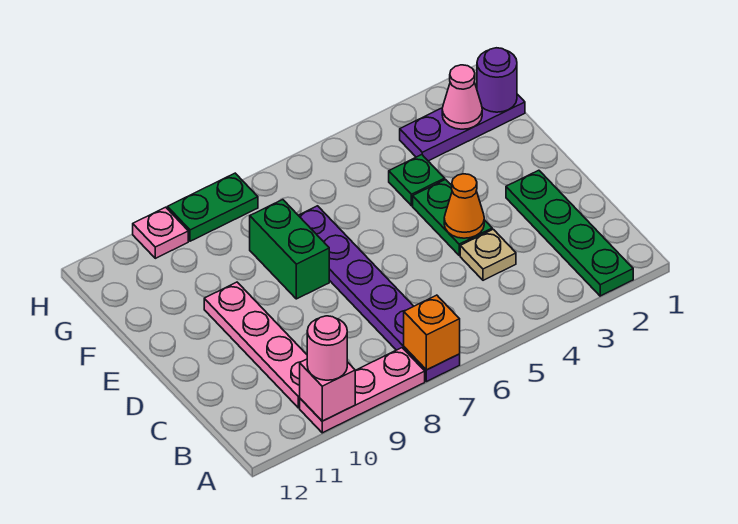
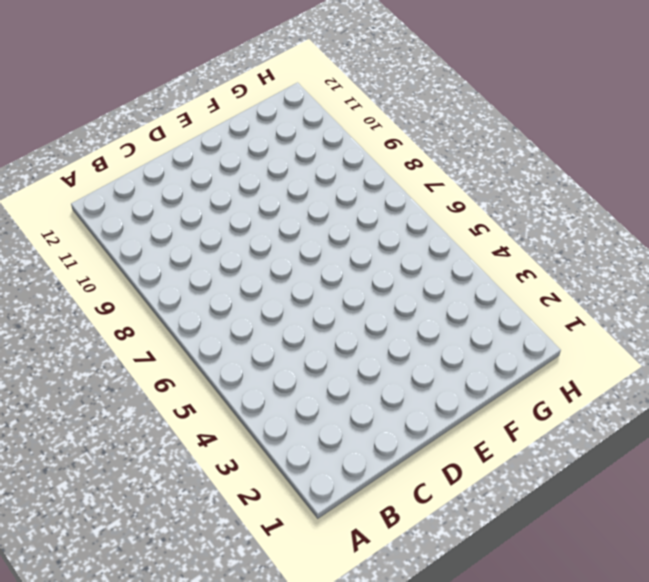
none -> green 1x4 plate [506,170,633,296]
none -> purple 1x6 plate [298,206,460,382]
none -> pink 1x3 plate [300,348,425,433]

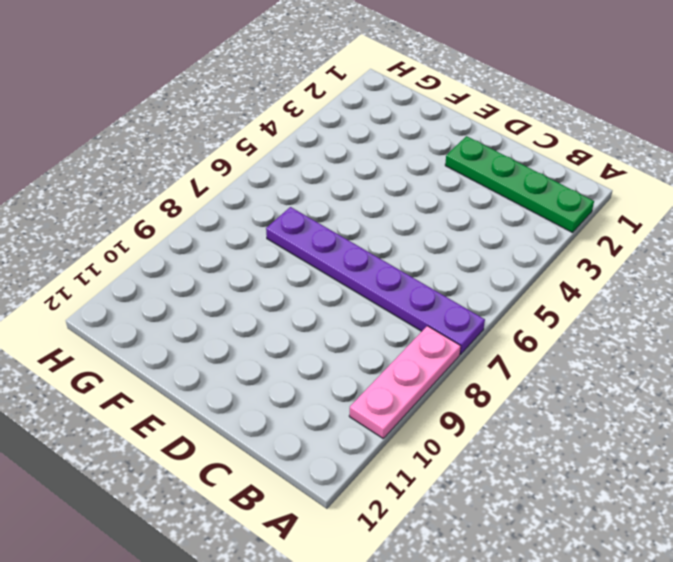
none -> pink 1x4 plate [204,282,307,408]
none -> tan 1x1 plate [460,229,516,280]
none -> green 1x2 plate [413,180,492,255]

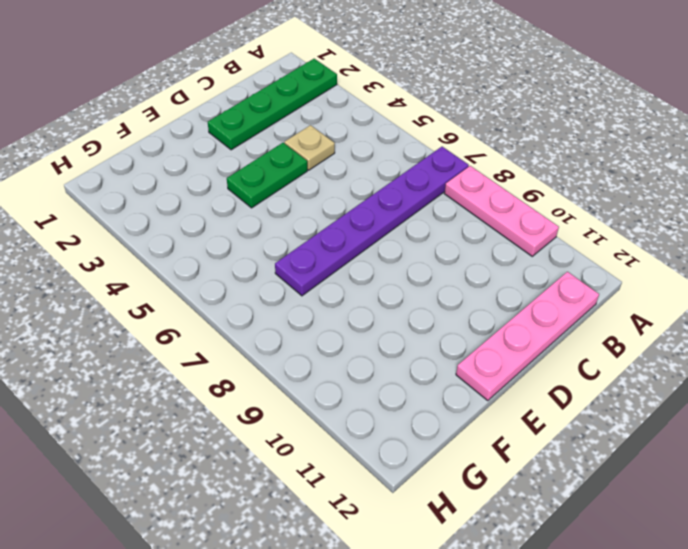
pink 1x4 plate [456,272,599,401] -> pink 1x4 plate moved to [204,282,307,408]
none -> green 1x2 brick [250,200,329,299]
none -> green 1x1 plate [389,155,445,206]
none -> purple 1x3 plate [400,94,525,161]

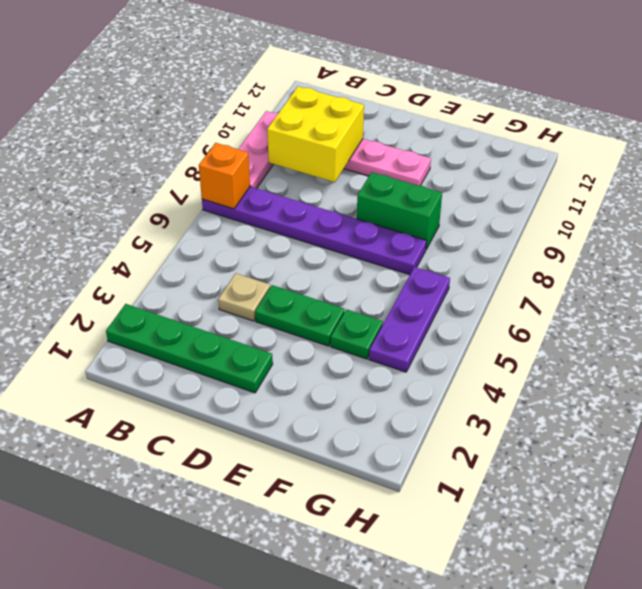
yellow 2x2 brick [267,86,364,182] -> none
purple 1x3 plate [369,267,450,372] -> purple 1x3 plate moved to [400,94,525,161]
none -> green 1x2 plate [167,173,258,241]
none -> pink 1x1 plate [133,207,188,258]
none -> pink 1x1 brick [300,359,356,421]

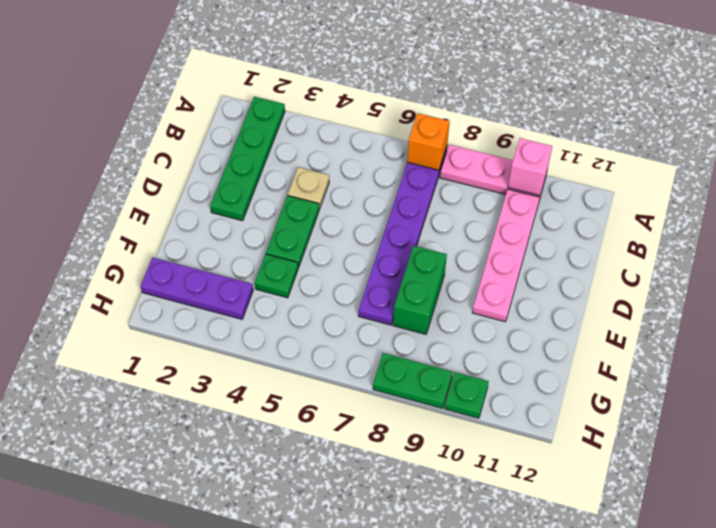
green 1x1 plate [445,372,489,418] -> pink 1x1 plate [133,207,188,258]
none -> orange 1x1 cone [444,174,484,238]
none -> purple 1x1 round brick [477,48,517,112]
none -> pink 1x1 cone [442,65,482,129]

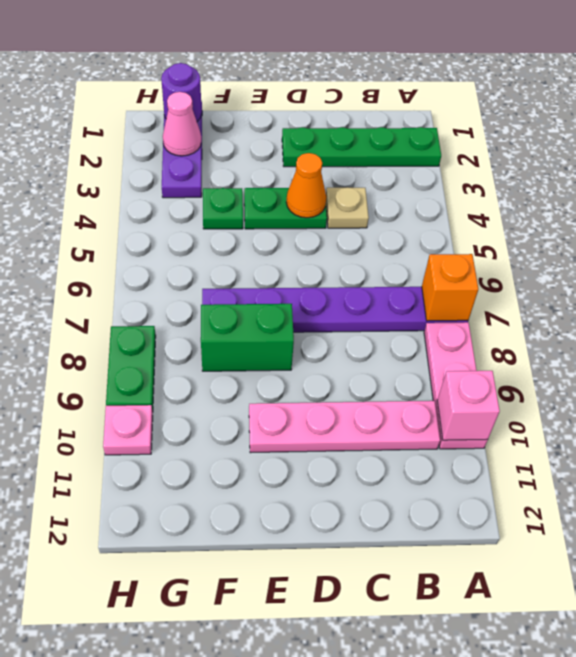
none -> pink 1x1 round brick [307,316,347,380]

